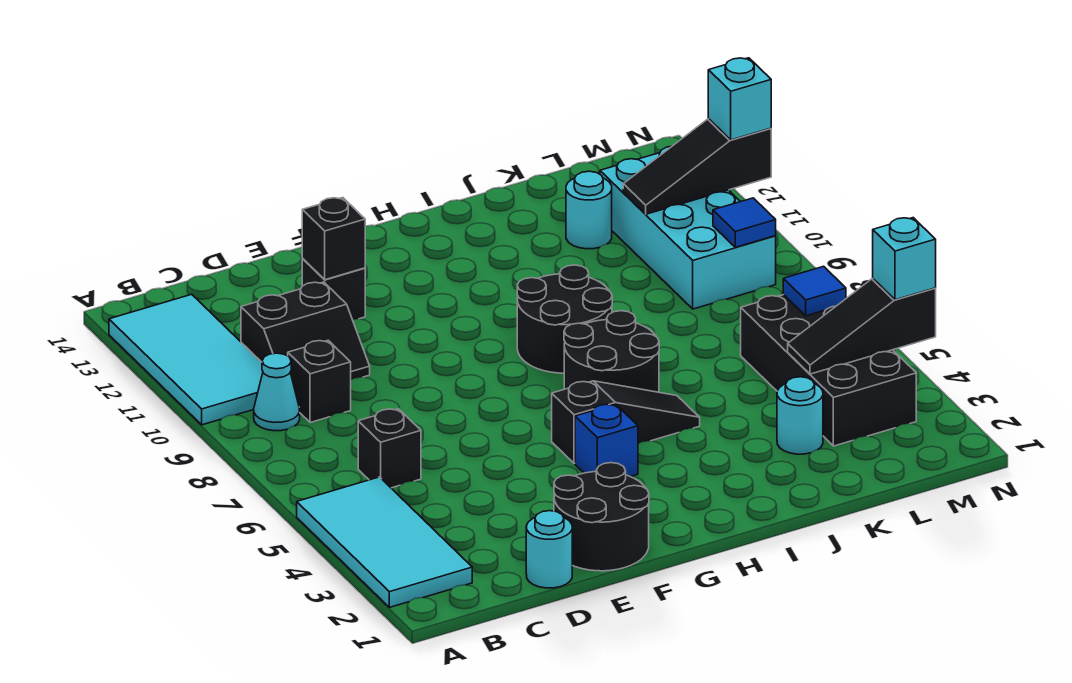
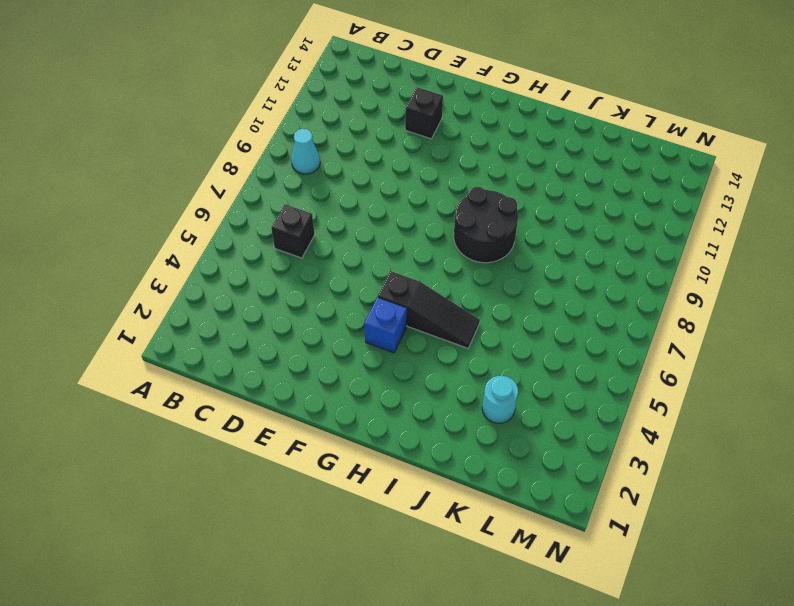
none -> cyan 2x4 tile [297,477,472,607]
none -> cyan 2x4 tile [109,294,263,425]
none -> black 1x1 brick [288,340,351,423]

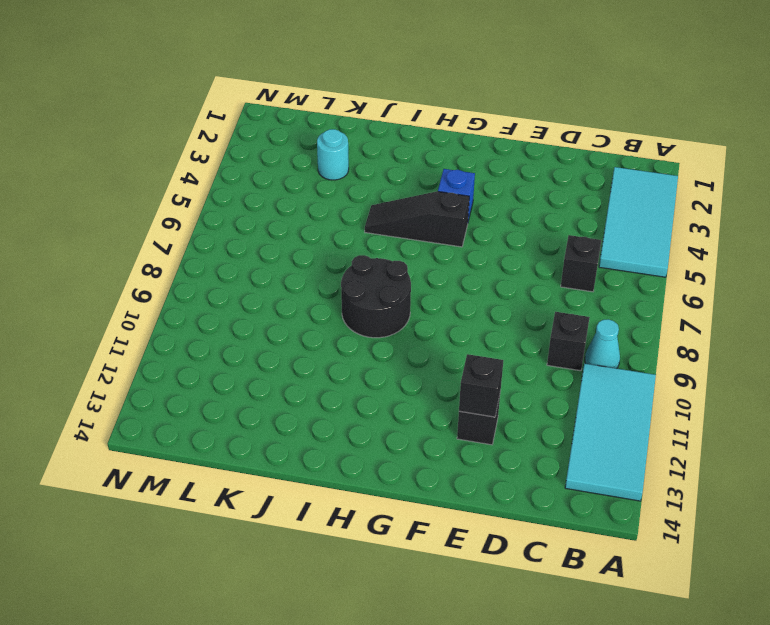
none -> black 2x2 slope [241,282,370,380]
none -> cyan 1x1 round brick [526,511,572,588]
none -> black 2x2 round brick [554,463,649,571]

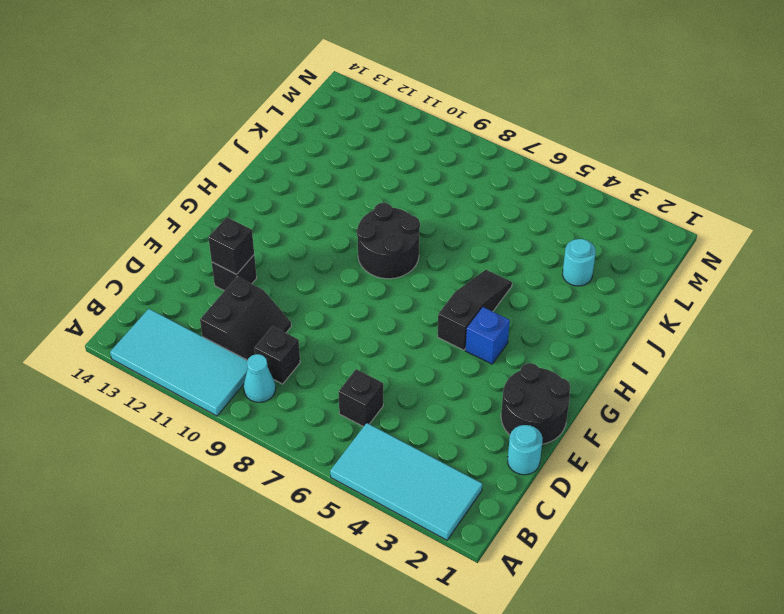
none -> black 2x2 round brick [564,311,659,392]
none -> cyan 1x1 round brick [566,171,612,249]
none -> black 2x4 brick [741,295,916,446]

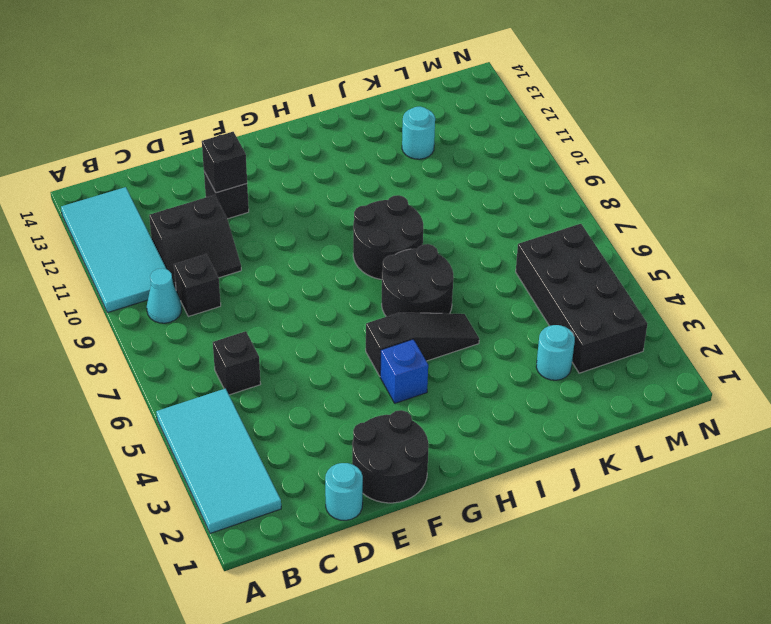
none -> cyan 2x4 brick [600,147,776,309]
none -> black 1x3 slope [788,279,936,374]
none -> black 1x3 slope [623,119,771,214]

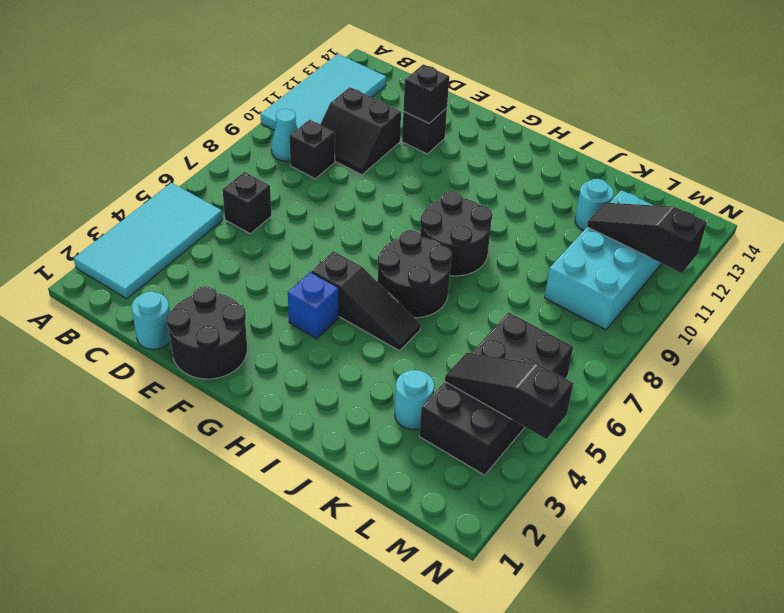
none -> blue 1x1 tile [783,266,846,316]
none -> blue 1x1 tile [713,198,776,247]
none -> cyan 1x1 brick [873,218,936,300]

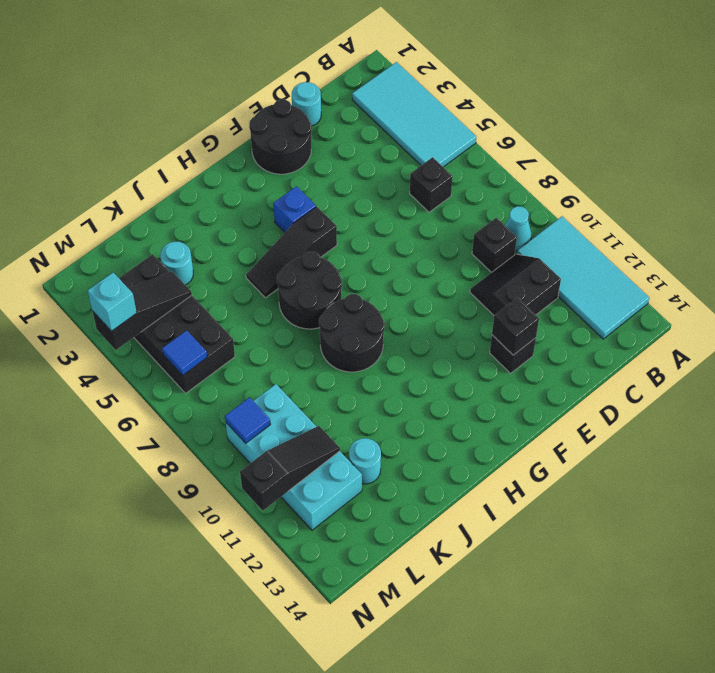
none -> cyan 1x1 brick [708,58,771,140]

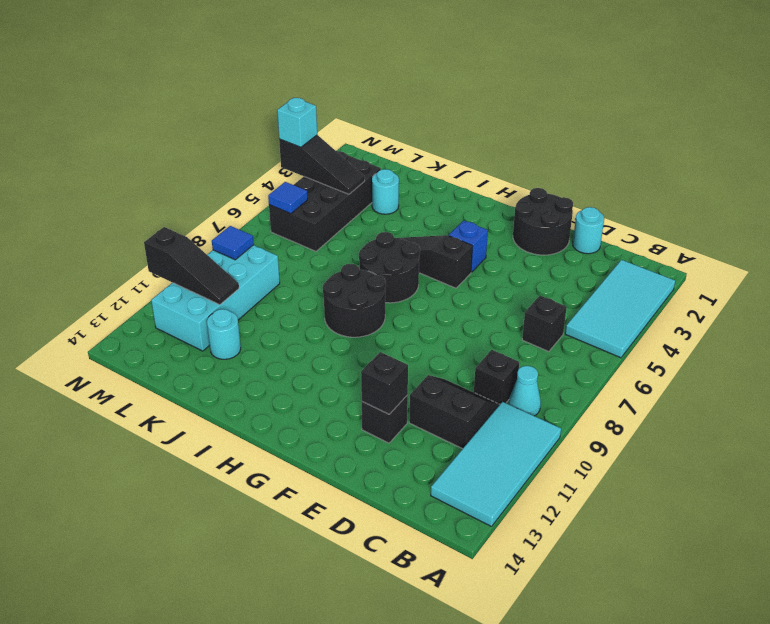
none -> cyan 1x1 brick [708,58,771,140]

